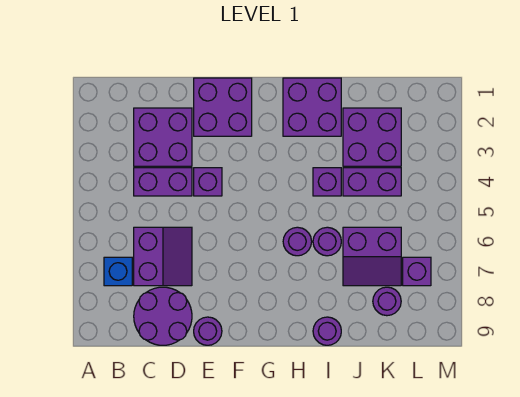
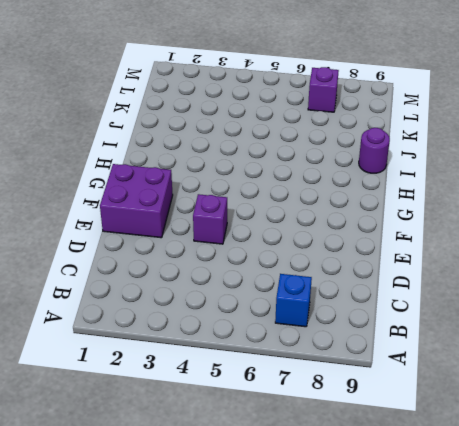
none -> purple 2x2 brick [134,108,192,166]
none -> purple 1x2 brick [134,168,192,196]
none -> purple 2x2 slope [134,227,192,286]

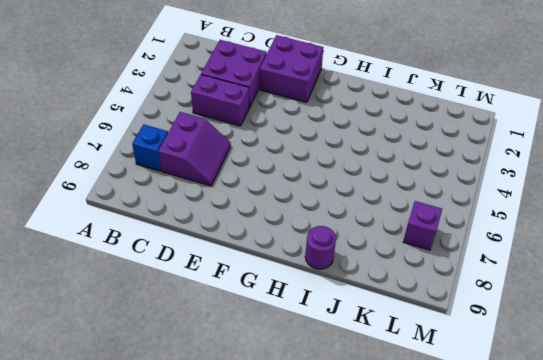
none -> purple 2x2 round brick [134,287,192,345]
none -> purple 1x1 brick [194,168,222,196]
none -> purple 1x1 round brick [194,317,222,345]

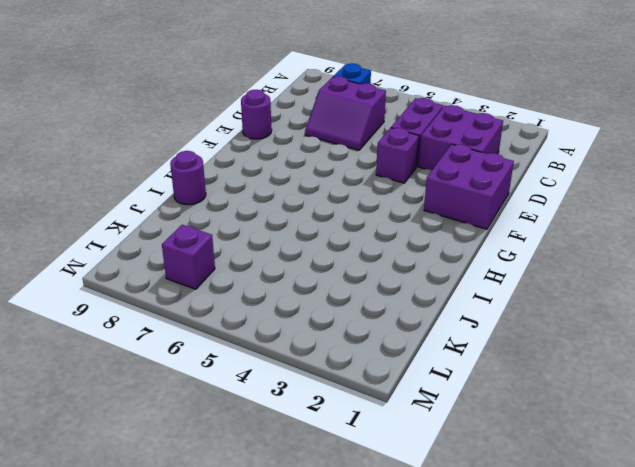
none -> purple 2x2 round brick [134,287,192,345]
none -> purple 2x2 brick [283,78,341,136]
none -> purple 1x1 round brick [283,227,312,256]

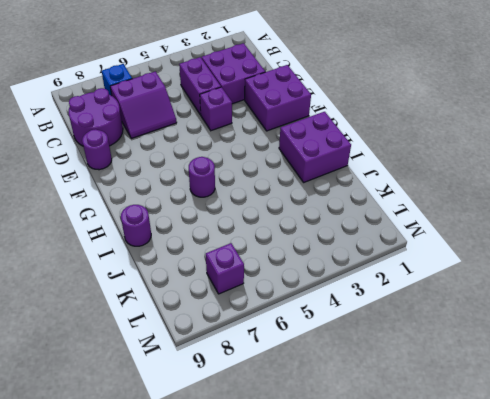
none -> purple 1x1 brick [313,168,341,196]
none -> purple 1x1 round brick [313,227,341,256]
none -> purple 2x2 brick [343,108,401,166]

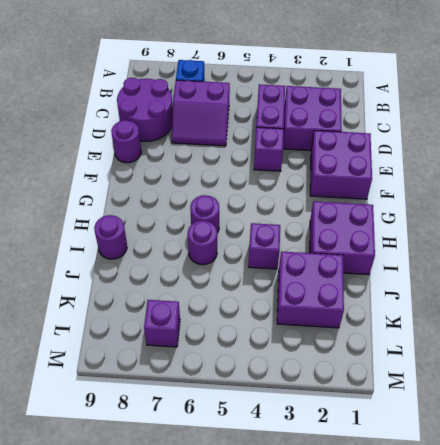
none -> purple 1x2 brick [343,168,401,196]
none -> purple 2x2 slope [343,227,401,286]
none -> purple 1x1 round brick [373,287,401,316]

